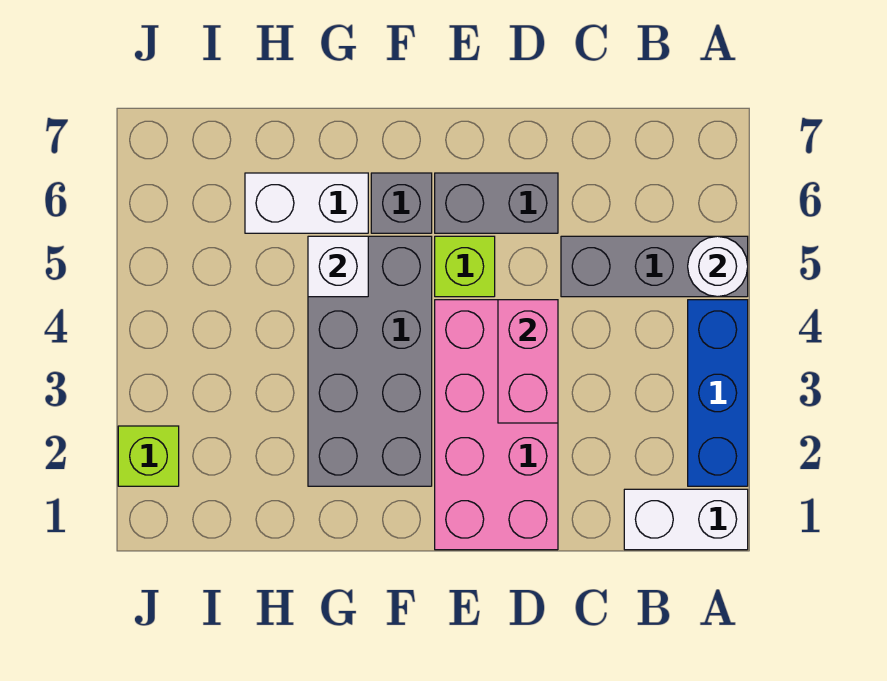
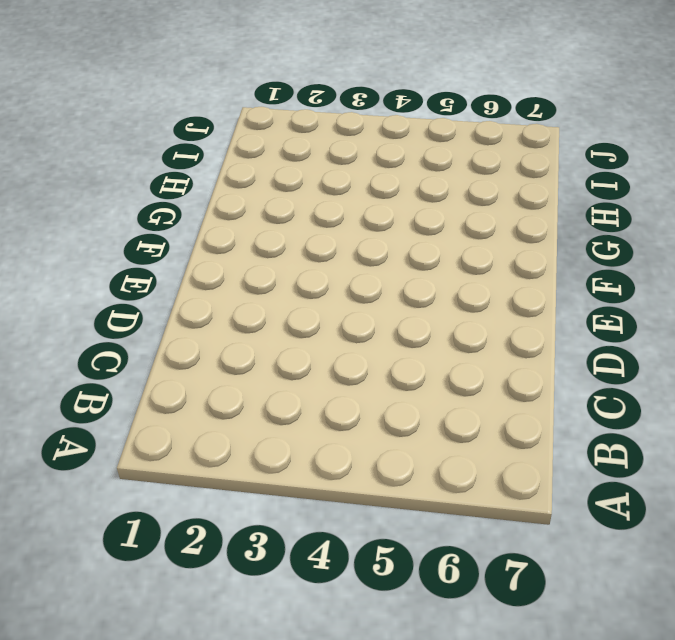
none -> white 1x2 brick [624,489,748,550]
none -> blue 1x3 brick [688,300,748,486]
none -> grey 1x3 brick [561,236,748,297]

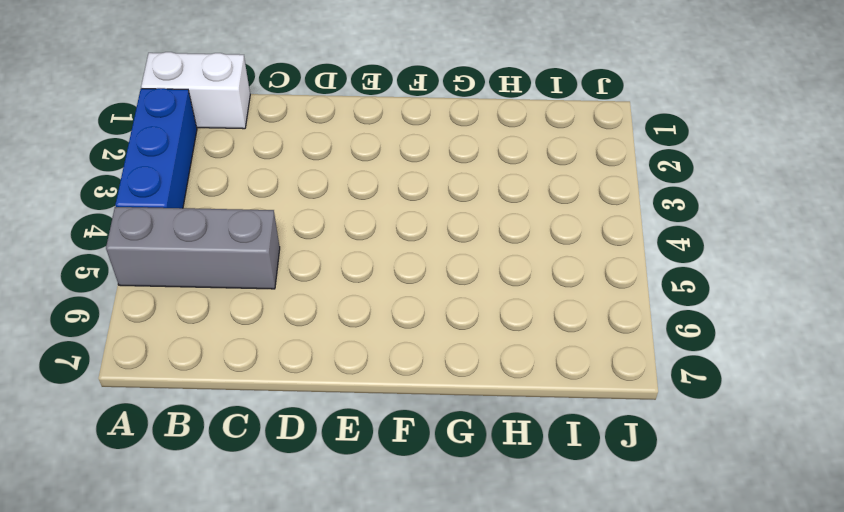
none -> pink 2x4 brick [435,300,558,550]
none -> grey 1x2 brick [435,173,558,233]
none -> lime 1x1 brick [435,236,495,297]

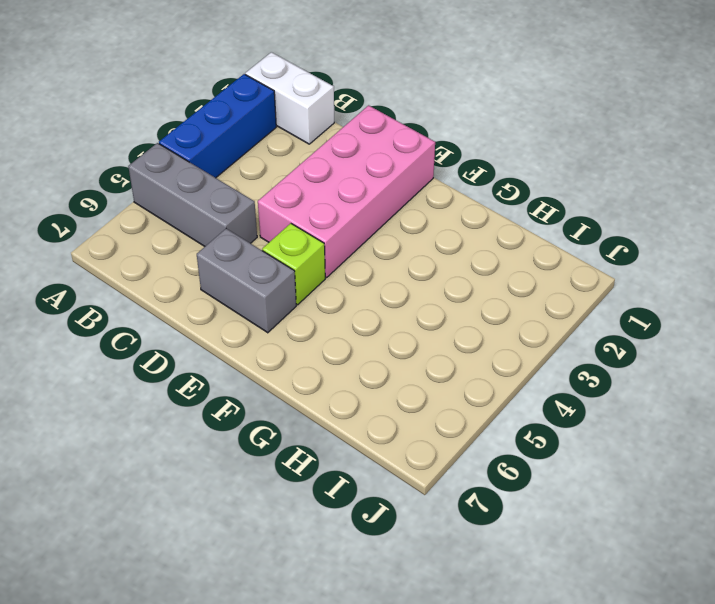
none -> grey 2x4 brick [308,236,432,486]
none -> grey 1x1 brick [371,173,432,233]
none -> white 1x2 brick [245,173,368,233]

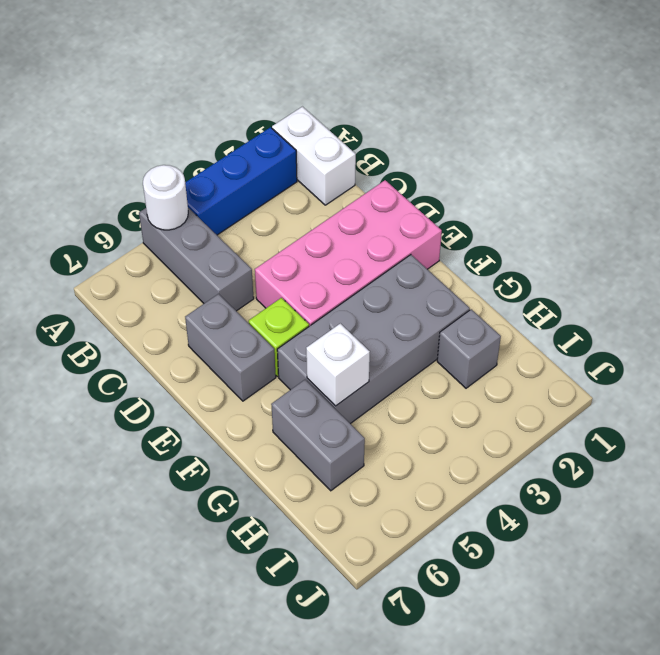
grey 1x2 brick [271,380,365,491] -> white 1x2 brick [245,173,368,233]
grey 1x1 brick [437,309,501,388] -> grey 1x1 brick moved to [371,173,432,233]
none -> lime 1x1 brick [118,426,179,486]
none -> pink 1x2 brick [498,300,558,423]

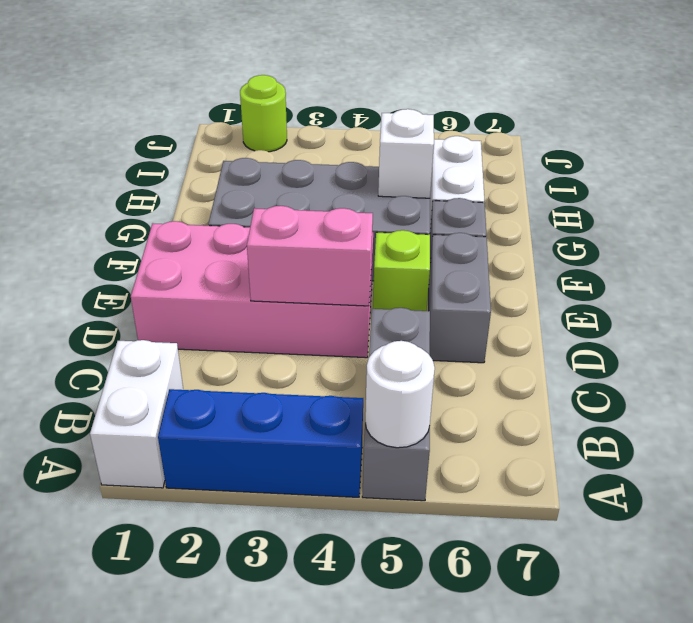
lime 1x1 round brick [240,75,287,152] -> lime 1x1 brick [118,426,179,486]

